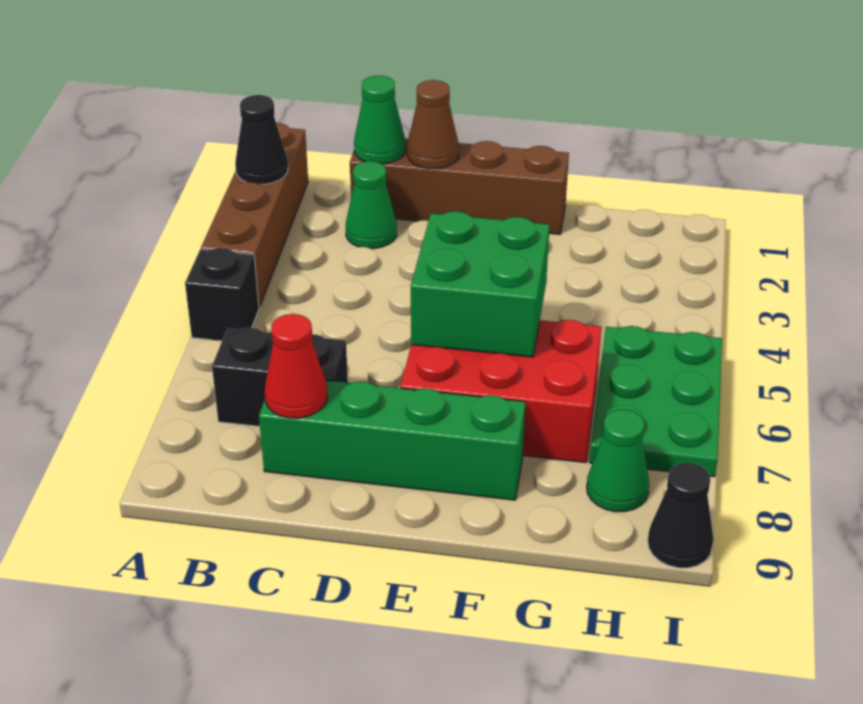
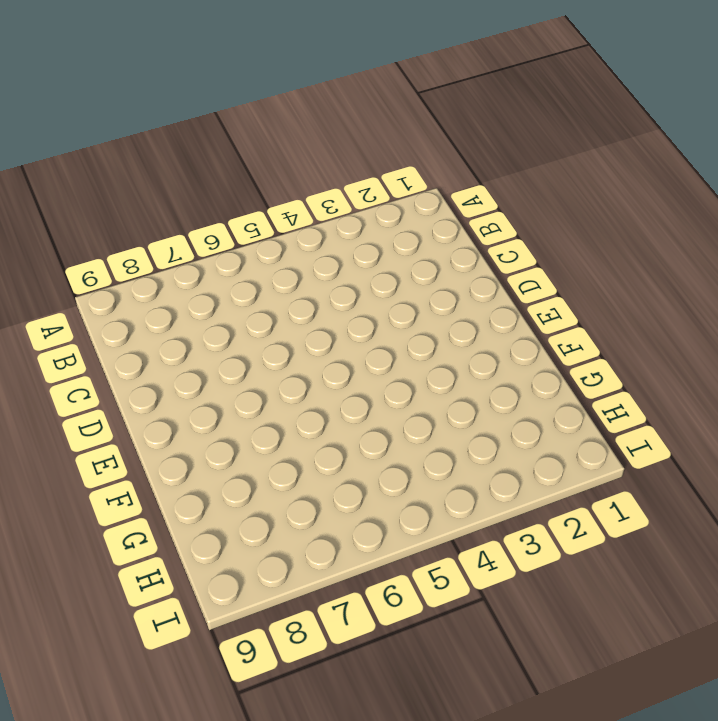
none -> brown 1x4 brick [201,123,308,307]
none -> black 1x1 brick [185,248,259,341]
none -> black 1x2 brick [212,328,348,427]

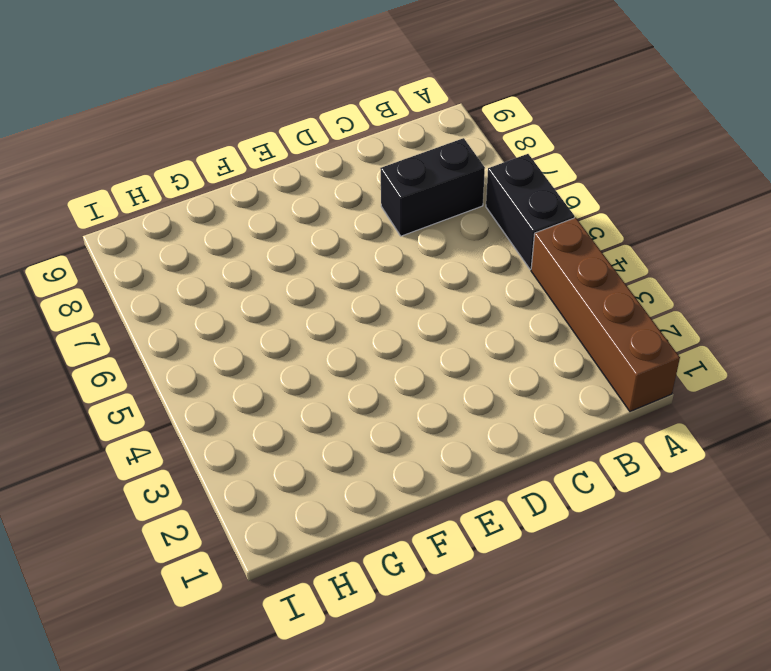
black 1x2 brick [486,154,575,269] -> black 1x1 brick [185,248,259,341]
none -> brown 1x4 brick [350,138,569,234]
none -> green 1x1 cone [346,161,397,249]
none -> green 1x4 brick [259,380,526,500]

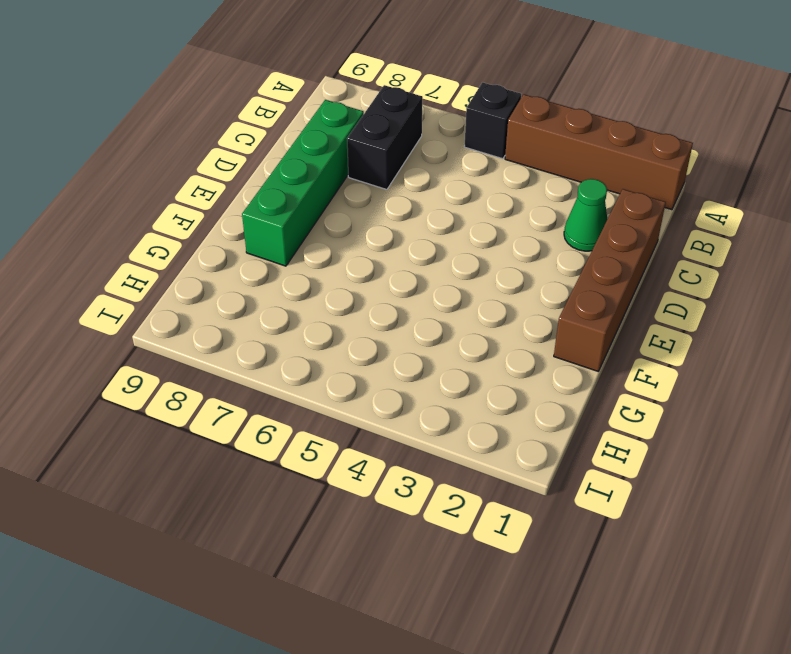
none -> red 2x3 brick [400,320,601,463]
none -> green 2x3 plate [590,326,722,477]
none -> green 1x1 cone [587,409,649,512]

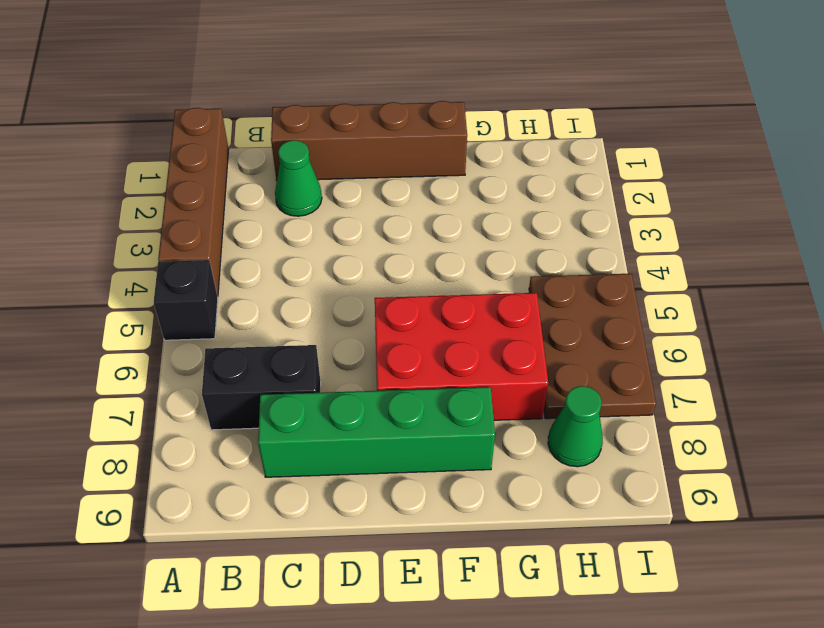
brown 2x3 plate [529,274,656,419] -> green 2x3 plate [590,326,722,477]
none -> black 1x1 cone [648,463,714,568]
none -> black 1x1 cone [235,95,288,184]
none -> green 1x1 cone [354,76,405,164]

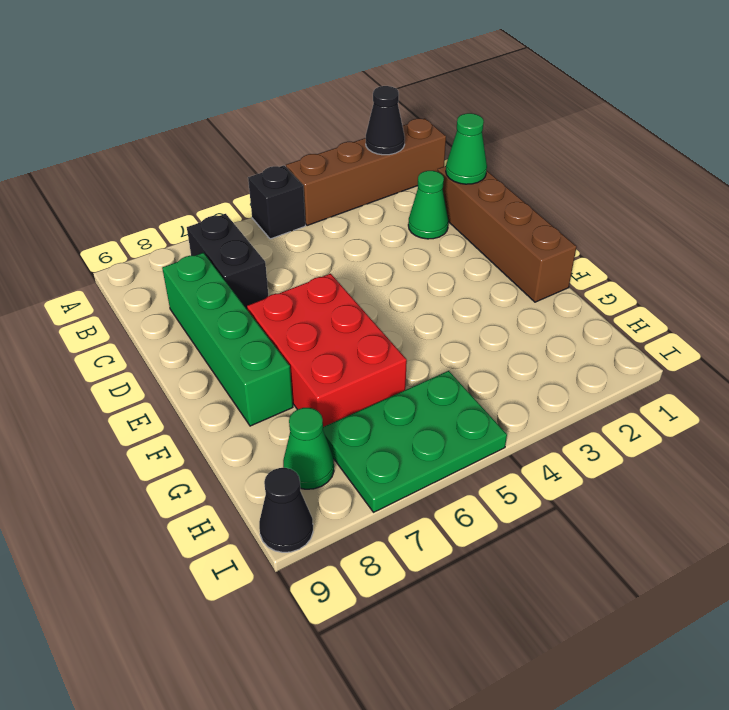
none -> red 1x1 cone [265,314,327,418]
none -> brown 1x1 cone [407,80,459,169]
none -> green 2x2 brick [411,211,550,357]

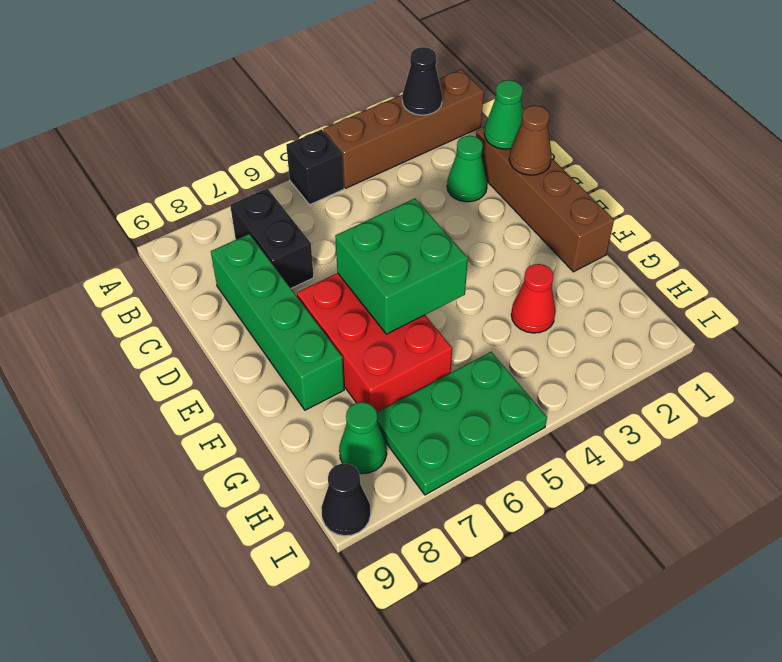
red 1x1 cone [511,264,556,333] -> red 1x1 cone moved to [265,314,327,418]

